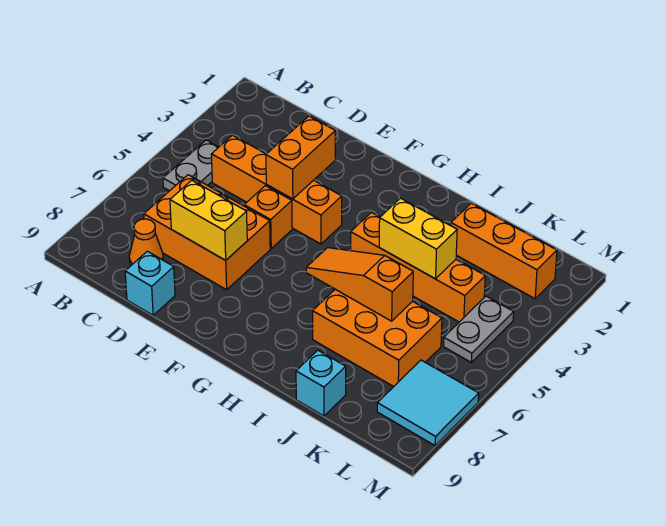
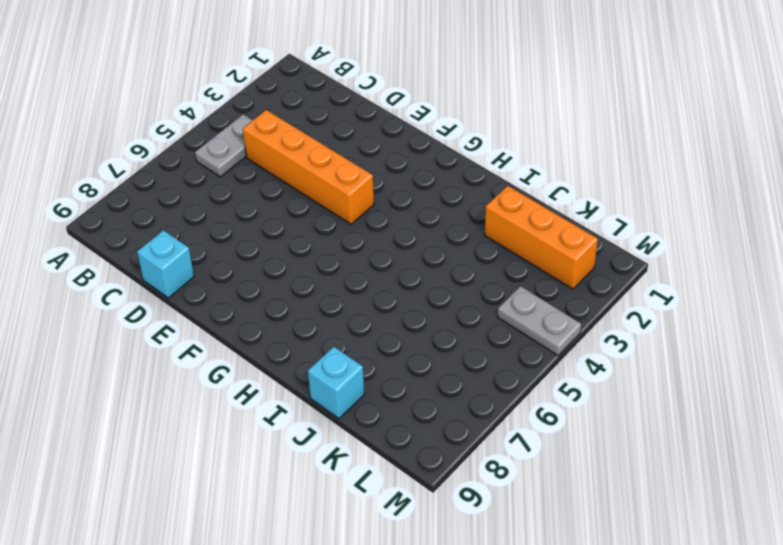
grey 1x2 plate [497,286,581,356] -> grey 1x2 plate turned to [444,296,514,362]
none -> orange 2x3 brick [144,175,270,290]
none -> orange 1x1 cone [129,219,163,265]
none -> orange 1x1 brick [244,186,292,248]

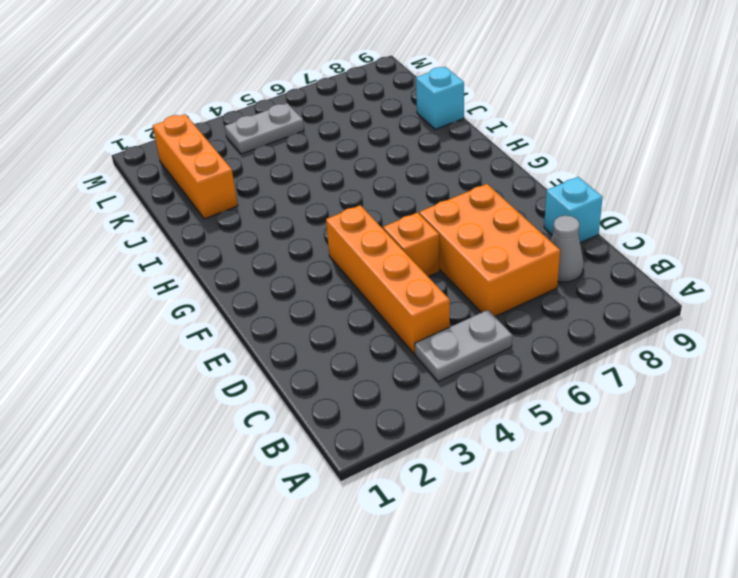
grey 1x1 cone [550,215,584,282] -> orange 1x1 cone [129,219,163,265]
none -> orange 1x4 brick [351,212,485,322]
none -> orange 2x3 brick [313,289,442,387]
none -> cyan 2x2 tile [377,360,479,446]

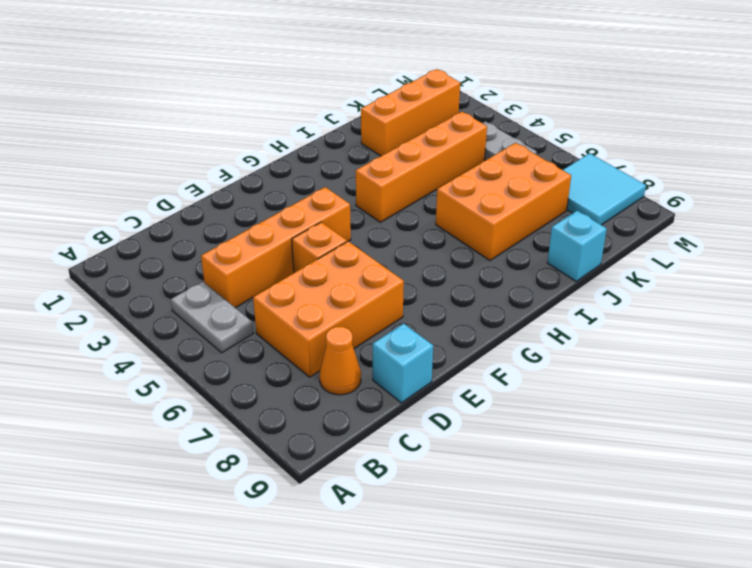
none -> yellow 1x2 brick [170,180,247,260]
none -> orange 1x2 brick [266,116,335,199]
none -> orange 1x3 slope [306,248,413,321]

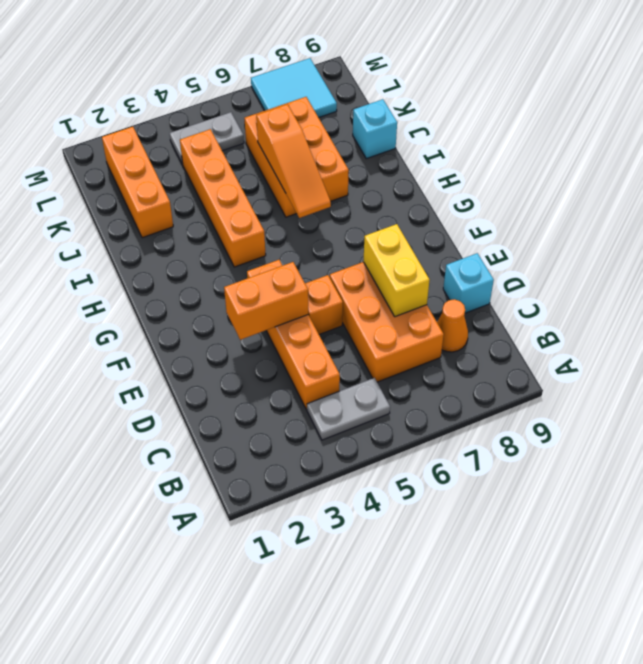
none -> yellow 1x2 brick [379,198,457,279]

